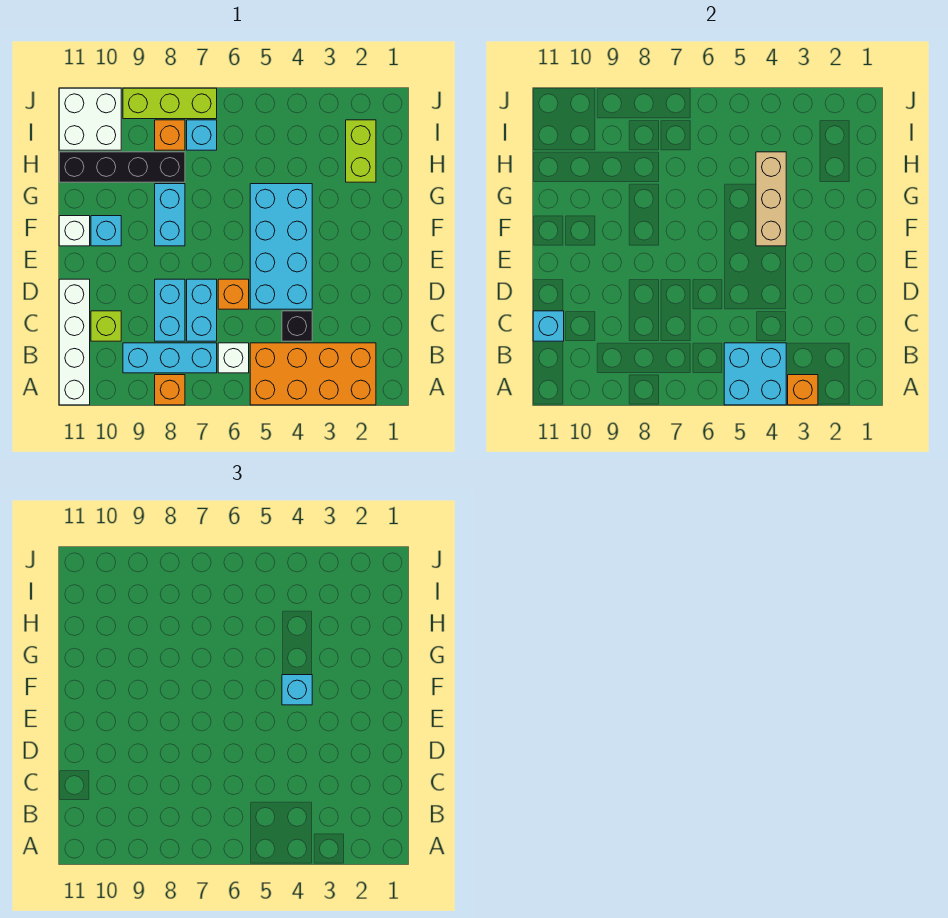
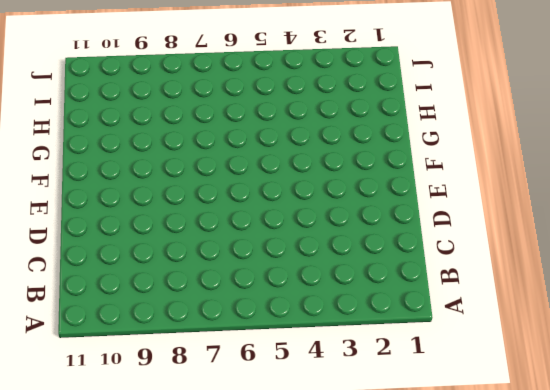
none -> orange 2x4 brick [250,343,376,405]
none -> orange 1x1 brick [155,375,185,405]
none -> white 1x4 brick [59,279,90,405]

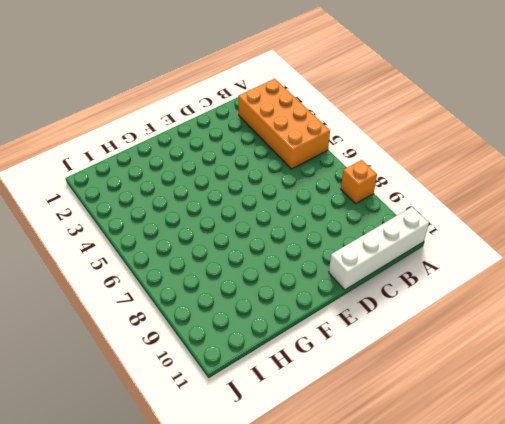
none -> white 1x1 brick [218,343,249,373]
none -> cyan 1x3 brick [123,343,217,373]
none -> black 1x1 brick [282,311,312,341]

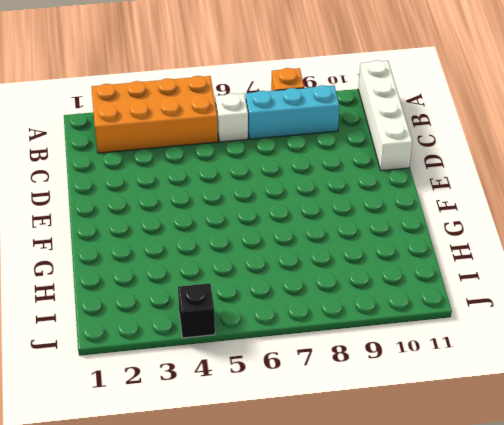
black 1x1 brick [178,283,215,338] -> black 1x1 brick moved to [282,311,312,341]
none -> cyan 1x2 brick [187,279,217,341]
none -> cyan 1x2 brick [155,279,185,341]
none -> lime 1x1 brick [91,311,121,341]

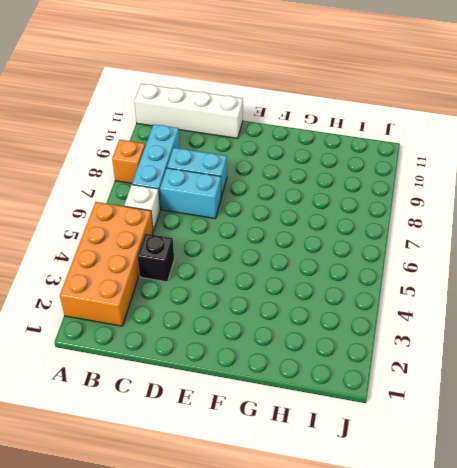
none -> lime 1x1 brick [91,311,121,341]
none -> cyan 2x4 brick [250,184,312,309]
none -> orange 1x1 brick [218,279,249,309]

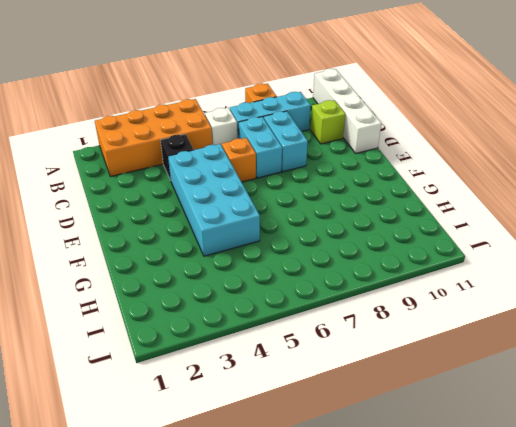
none -> cyan 1x2 brick [155,184,185,246]
none -> cyan 1x1 brick [91,216,121,246]
none -> white 1x1 brick [59,216,90,246]

